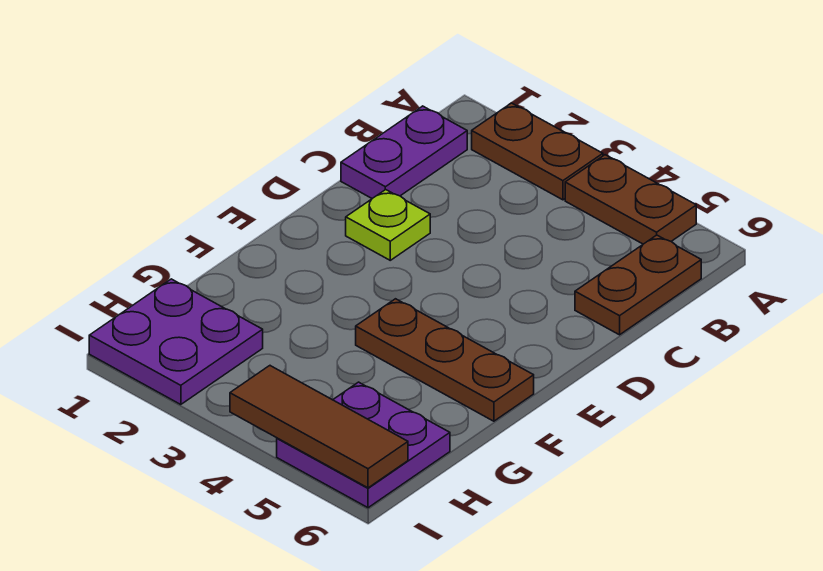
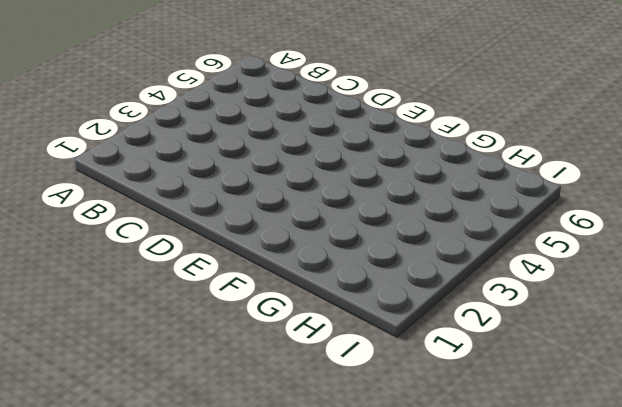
none -> brown 1x2 plate [472,103,603,200]
none -> brown 1x2 plate [565,155,696,244]

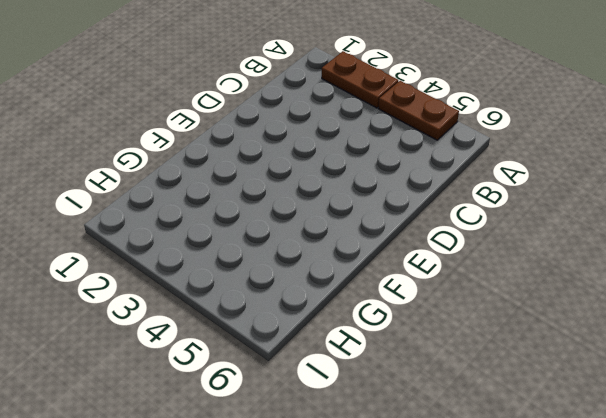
none -> purple 1x2 plate [341,106,467,198]
none -> brown 1x2 plate [575,235,701,335]

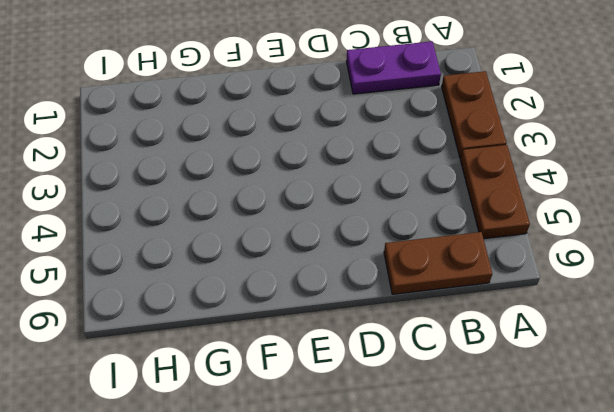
none -> lime 1x1 plate [346,190,430,260]
none -> brown 1x3 plate [356,299,534,421]

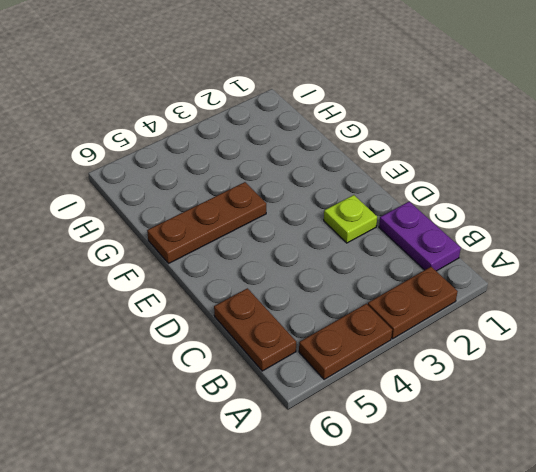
none -> purple 2x2 plate [89,279,263,405]
none -> purple 2x2 plate [277,382,450,508]

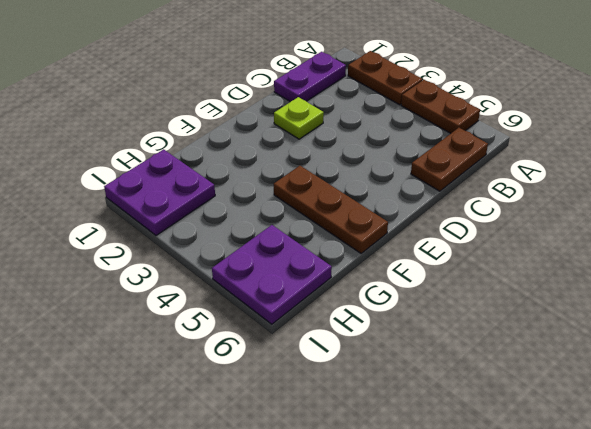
none -> brown 1x3 tile [230,366,408,488]

